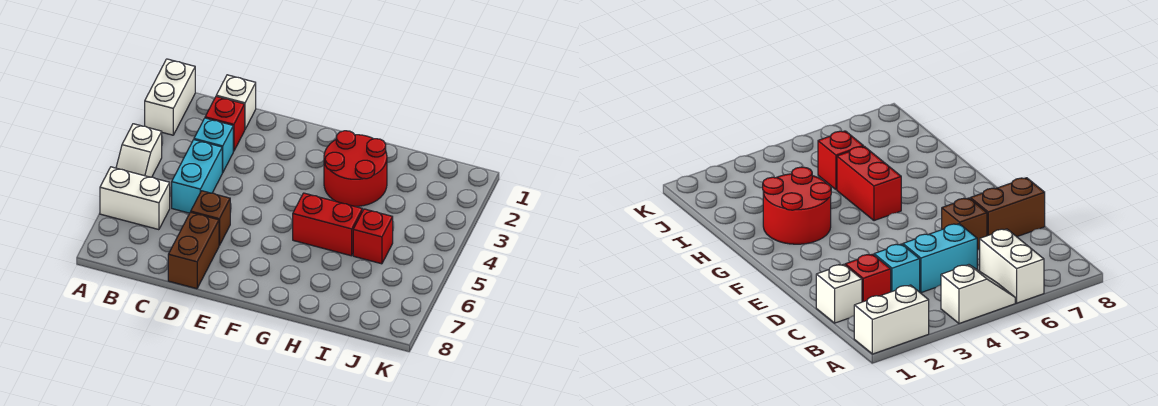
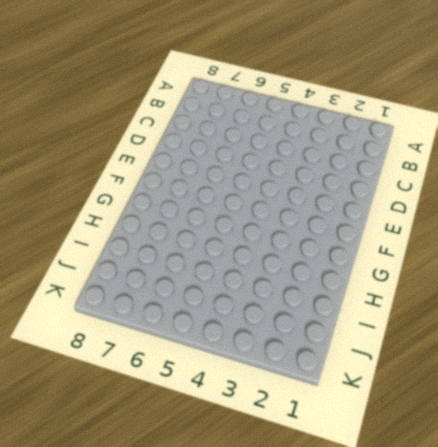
none -> white 1x2 brick [145,59,195,135]
none -> white 1x2 slope [116,124,162,177]
none -> white 1x2 brick [100,167,170,230]

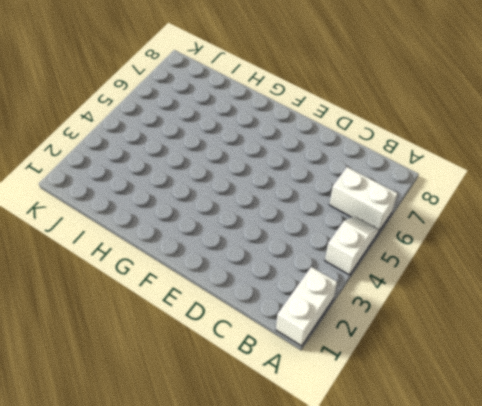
none -> white 1x1 brick [216,75,256,129]
none -> red 1x1 brick [205,97,245,151]
none -> cyan 1x1 brick [194,118,233,173]

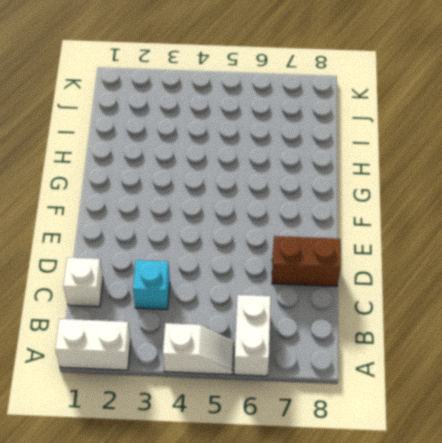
none -> red 1x1 brick [205,97,245,151]
none -> cyan 1x2 brick [172,140,222,213]
none -> brown 1x1 brick [191,191,230,245]

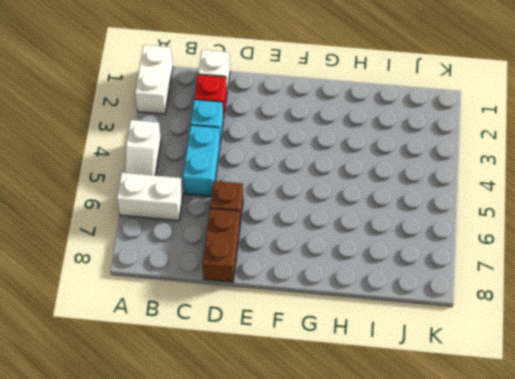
none -> red 2x2 round brick [324,131,387,206]
none -> red 1x2 brick [293,193,362,256]
none -> red 1x1 brick [353,209,393,264]

